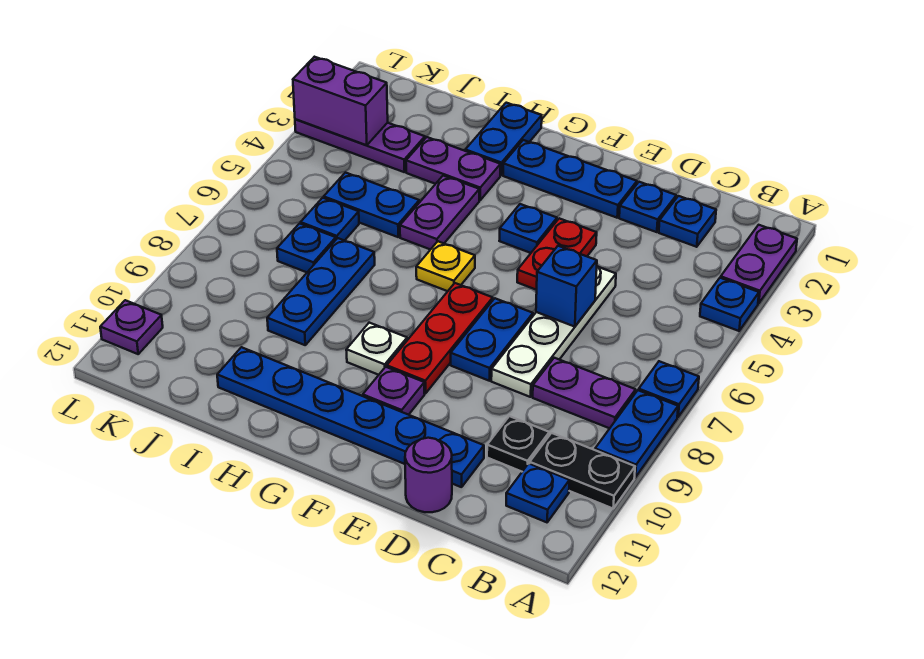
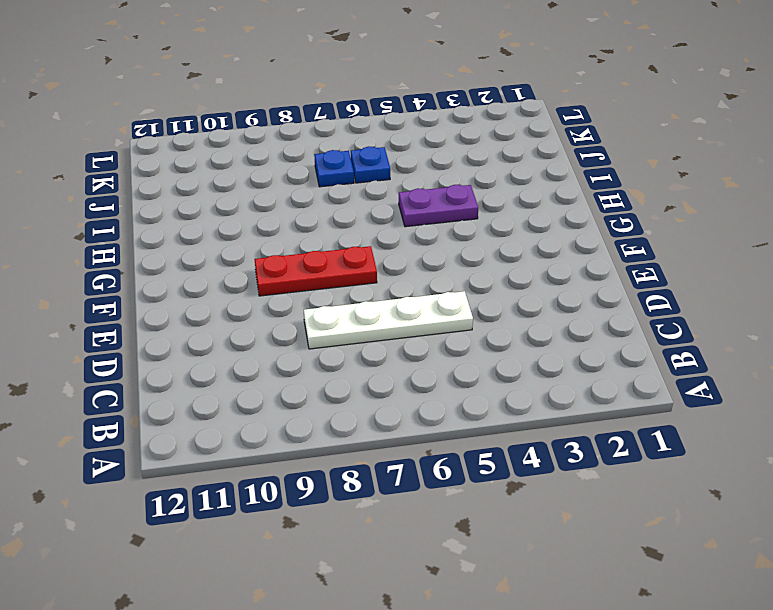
none -> purple 1x2 plate [721,225,797,304]
none -> blue 1x1 plate [700,278,759,331]
none -> blue 1x1 plate [639,361,699,417]
none -> blue 1x2 plate [595,390,678,477]

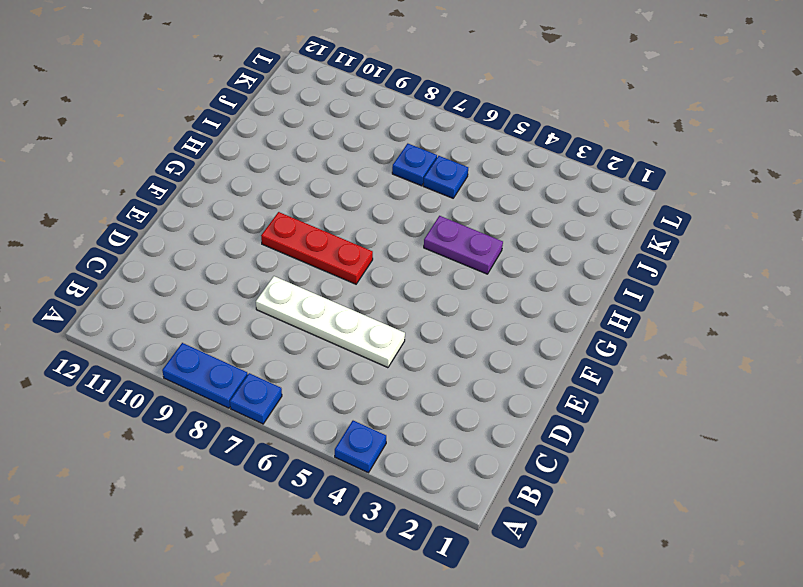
none -> purple 1x2 plate [721,225,797,304]
none -> black 1x2 plate [530,433,635,508]
none -> purple 1x2 plate [533,358,636,428]
none -> blue 1x1 plate [506,464,569,522]

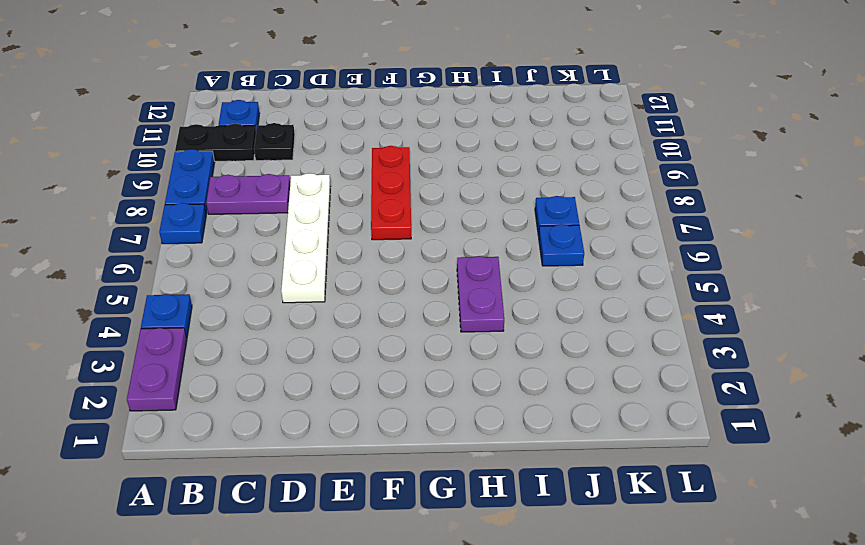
none -> blue 1x1 plate [659,196,716,247]
none -> blue 1x1 plate [619,182,676,232]
none -> blue 1x6 plate [217,347,484,487]
none -> purple 1x1 round brick [405,438,452,512]

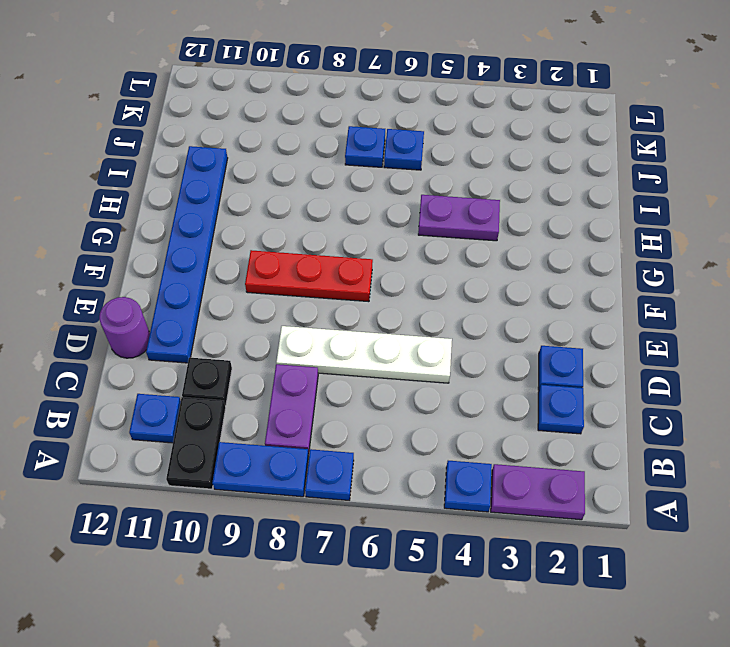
none -> blue 1x3 plate [503,140,637,218]
none -> red 1x2 plate [517,218,597,290]
none -> blue 1x2 plate [451,298,533,381]
none -> blue 1x1 plate [499,204,557,253]

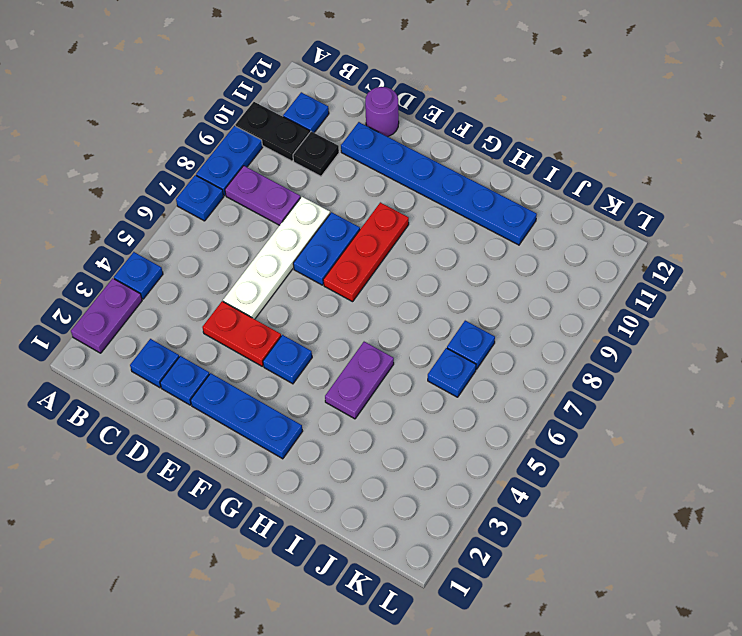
red 1x2 plate [202,301,281,366] -> red 1x2 plate turned to [517,218,597,290]
none -> purple 1x1 plate [363,367,425,415]
none -> yellow 1x1 plate [416,241,475,291]
none -> white 1x1 plate [346,323,407,375]
none -> blue 1x2 plate [465,103,542,175]

